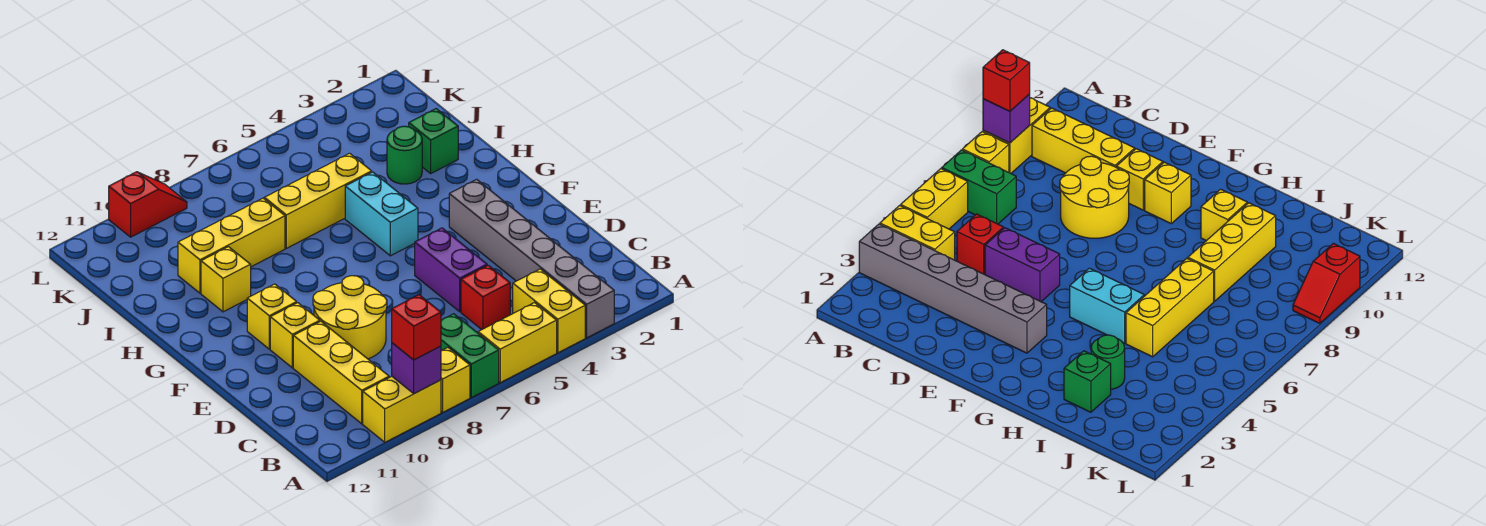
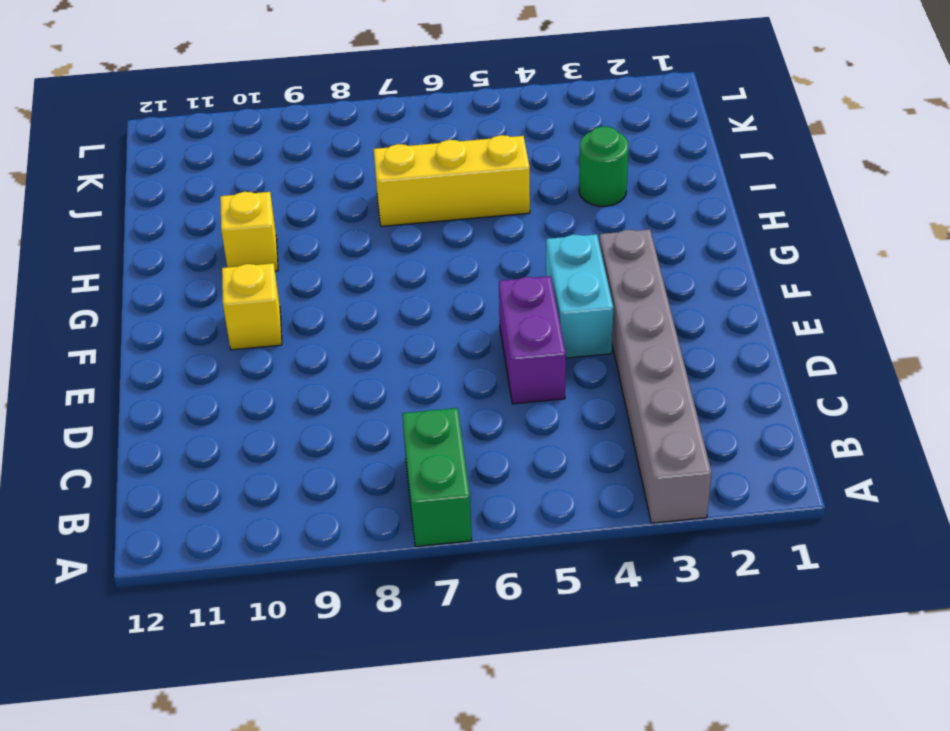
cyan 1x2 brick [546,234,613,358] -> cyan 1x2 brick moved to [345,172,418,256]
none -> yellow 1x2 brick [513,269,585,353]
none -> yellow 1x2 brick [478,303,557,383]
none -> yellow 1x1 brick [441,348,470,412]

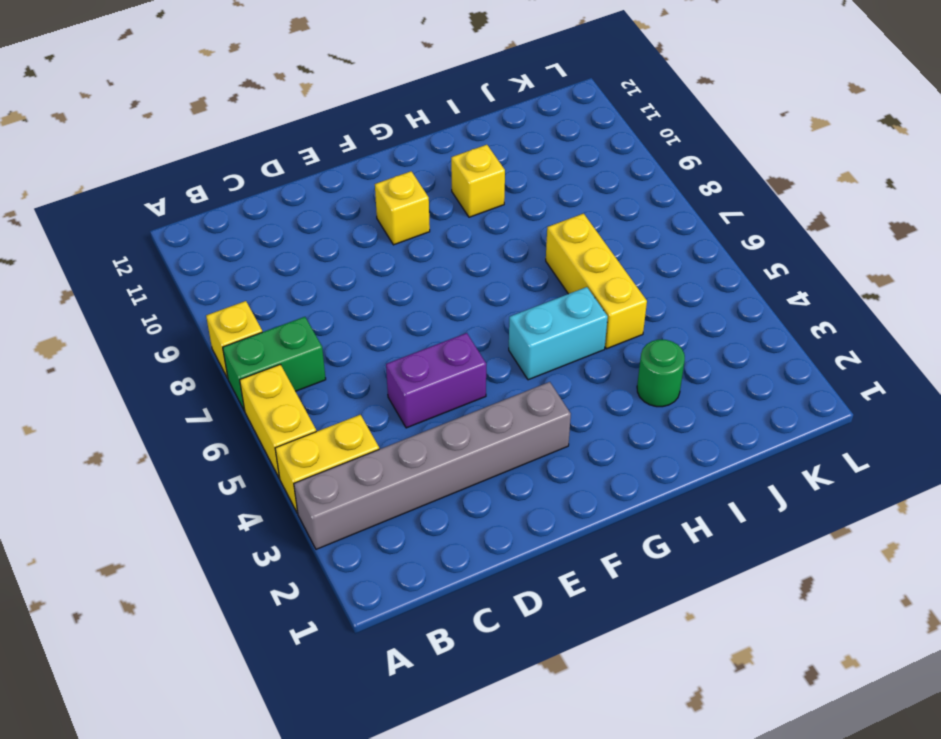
none -> yellow 1x2 brick [363,377,441,442]
none -> yellow 1x3 brick [293,321,389,424]
none -> red 1x1 brick [461,265,510,330]

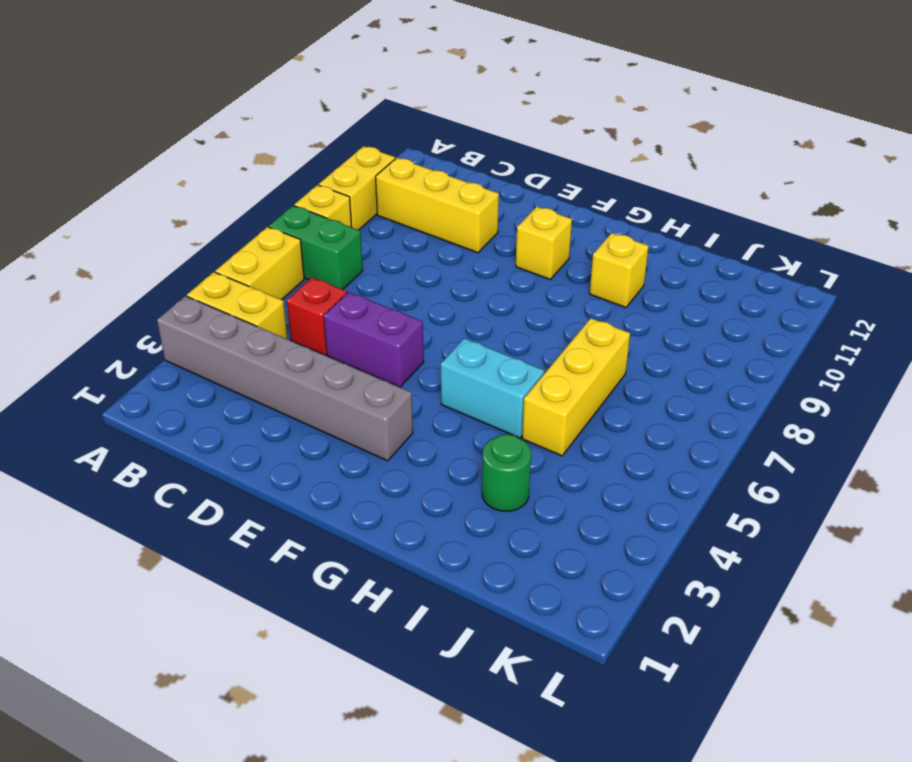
none -> yellow 2x2 round brick [313,276,387,359]
none -> yellow 1x1 brick [270,303,320,368]
none -> green 1x1 brick [409,109,458,173]

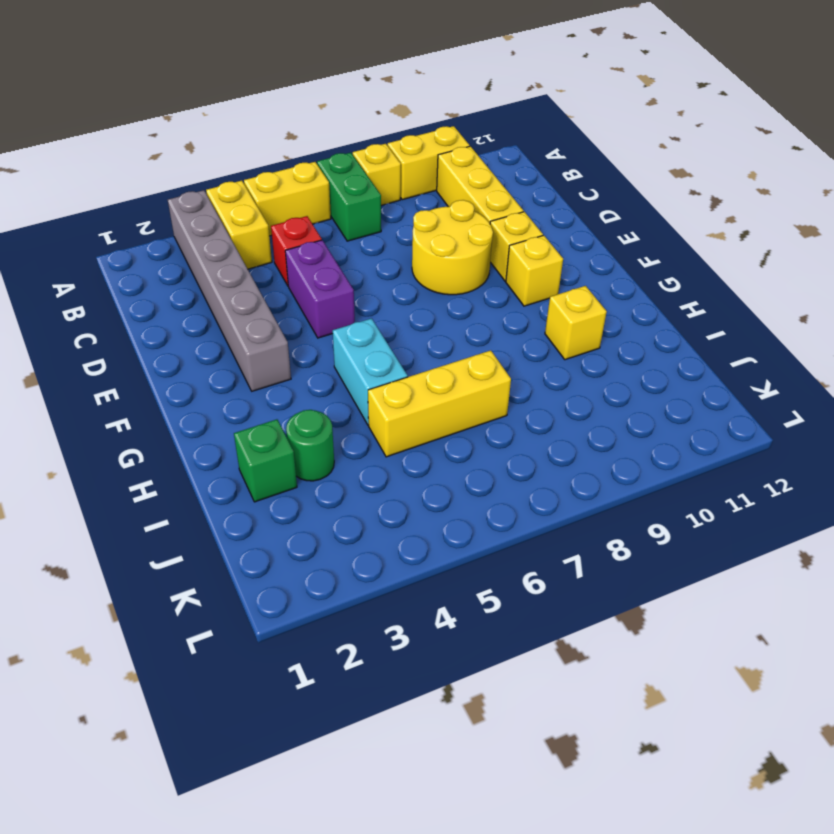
none -> yellow 1x3 brick [178,198,285,293]
none -> red 1x2 slope [109,172,187,237]
none -> purple 1x1 brick [392,343,441,394]

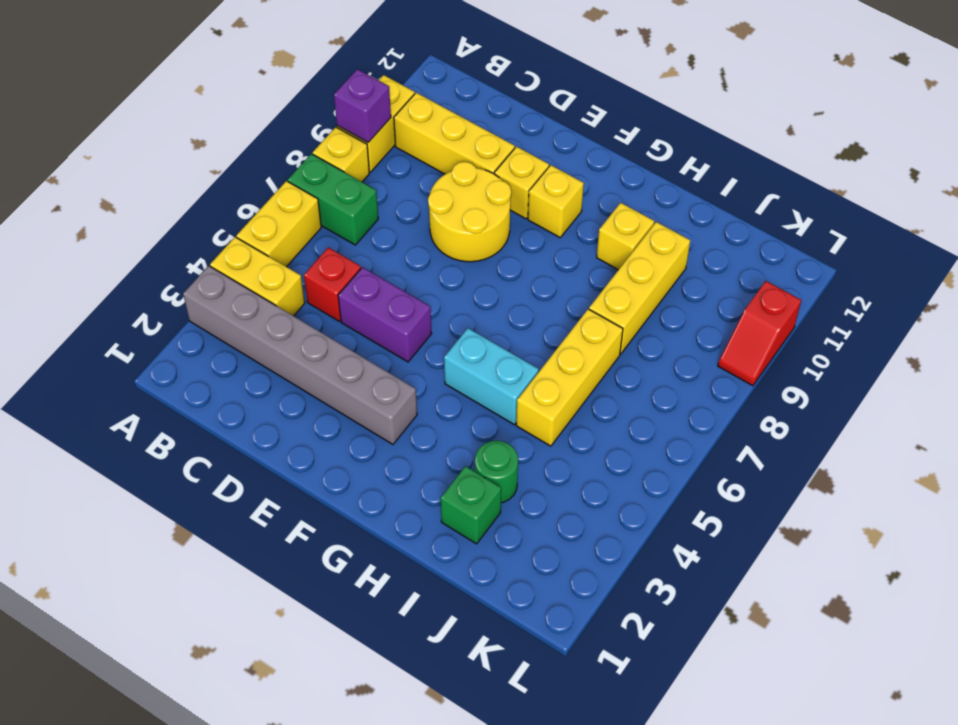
none -> red 1x1 brick [392,295,441,360]

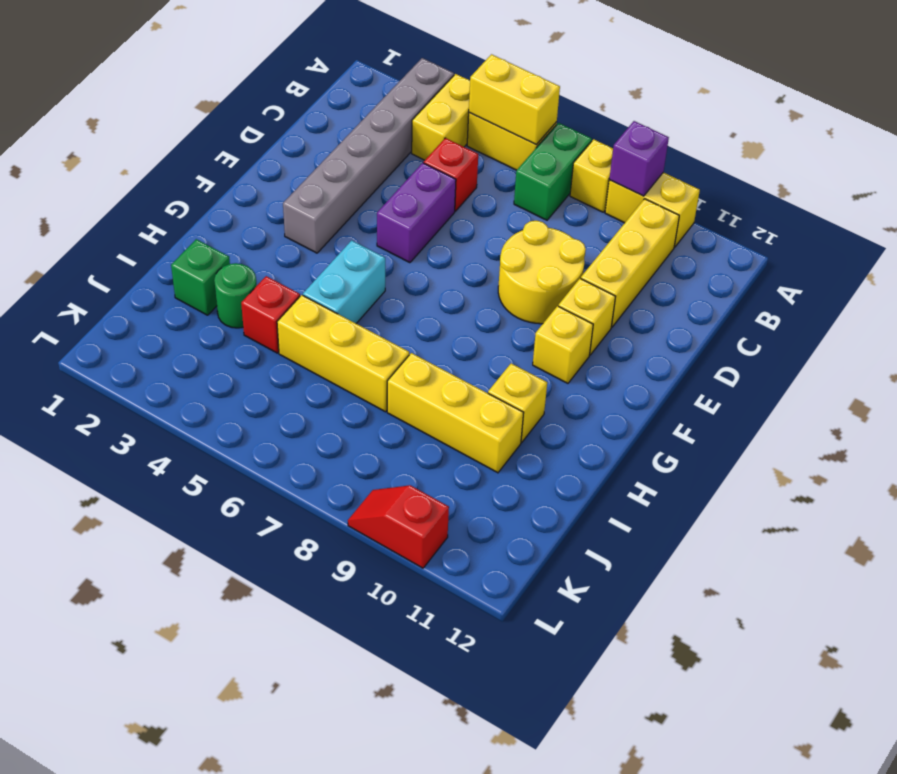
yellow 1x2 brick [469,54,560,145] -> none
red 1x1 brick [241,276,300,353] -> red 1x1 brick moved to [392,295,441,360]

